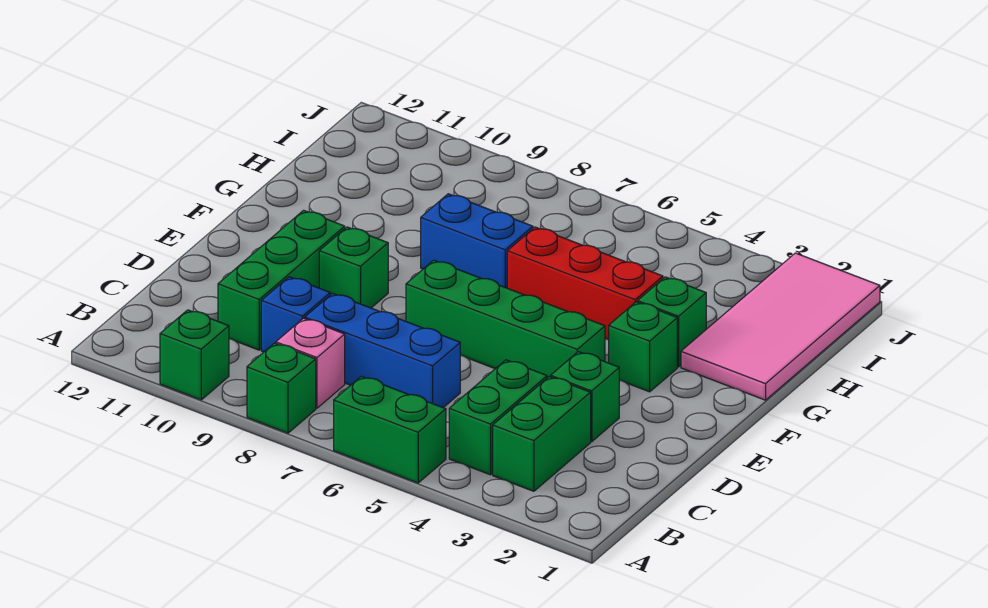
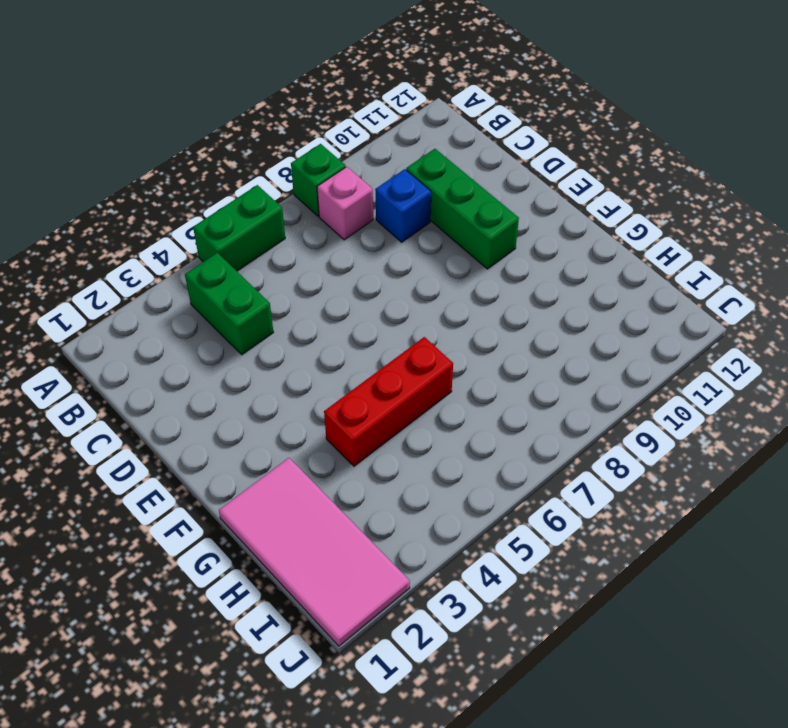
none -> green 1x1 brick [160,310,229,400]
none -> green 1x2 brick [493,376,591,491]
none -> blue 1x3 brick [305,293,460,408]

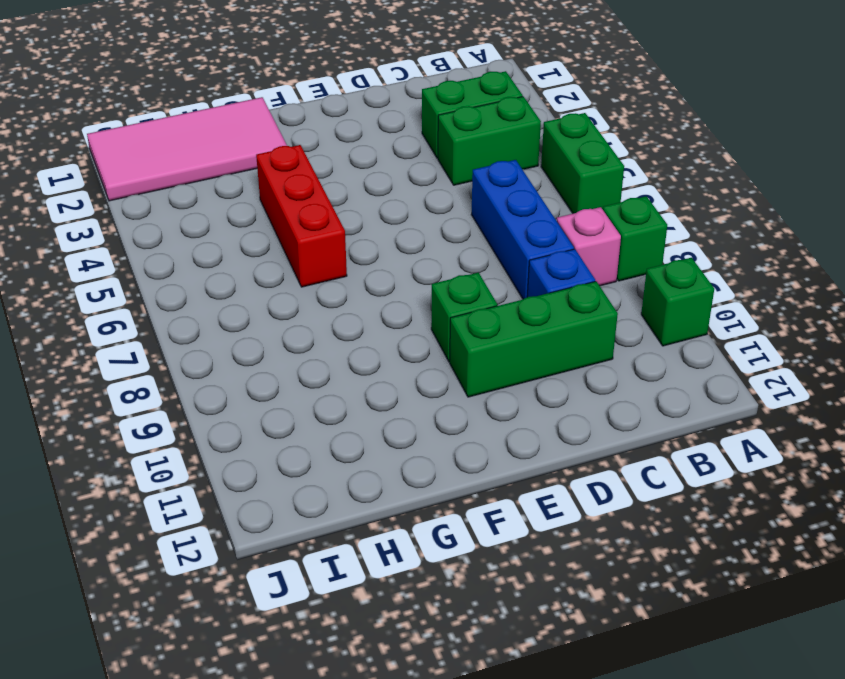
none -> green 1x1 brick [551,352,619,442]
none -> green 1x4 brick [406,260,605,378]
none -> green 1x1 brick [609,302,677,392]

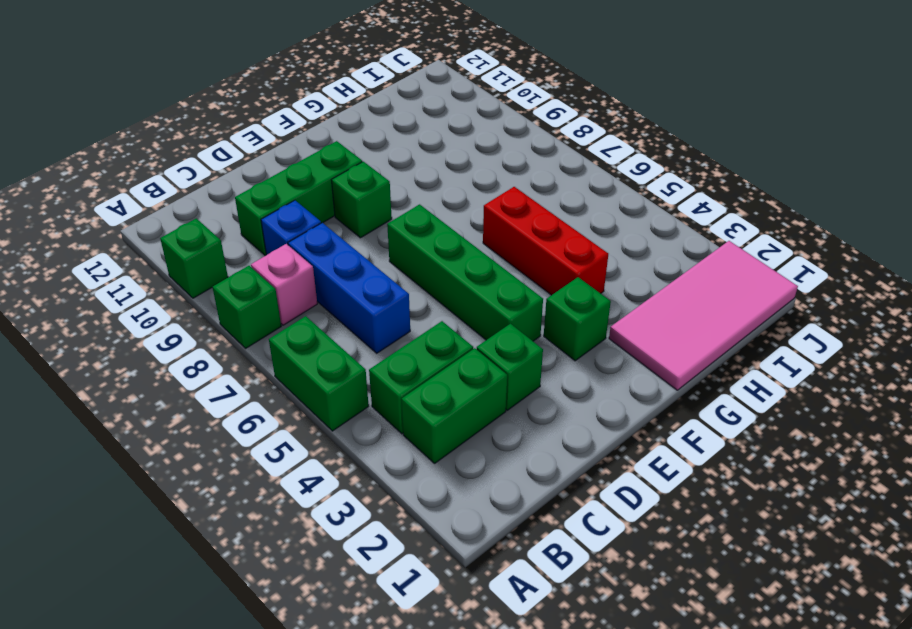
none -> green 1x1 brick [638,277,706,367]
none -> blue 1x2 brick [421,194,533,288]

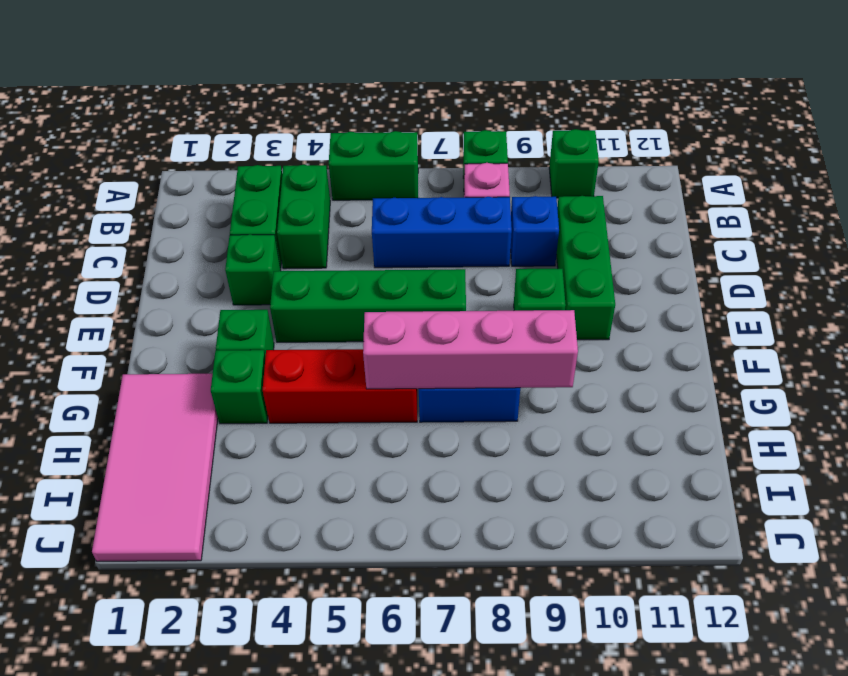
pink 1x4 brick [363,310,578,389] -> none

